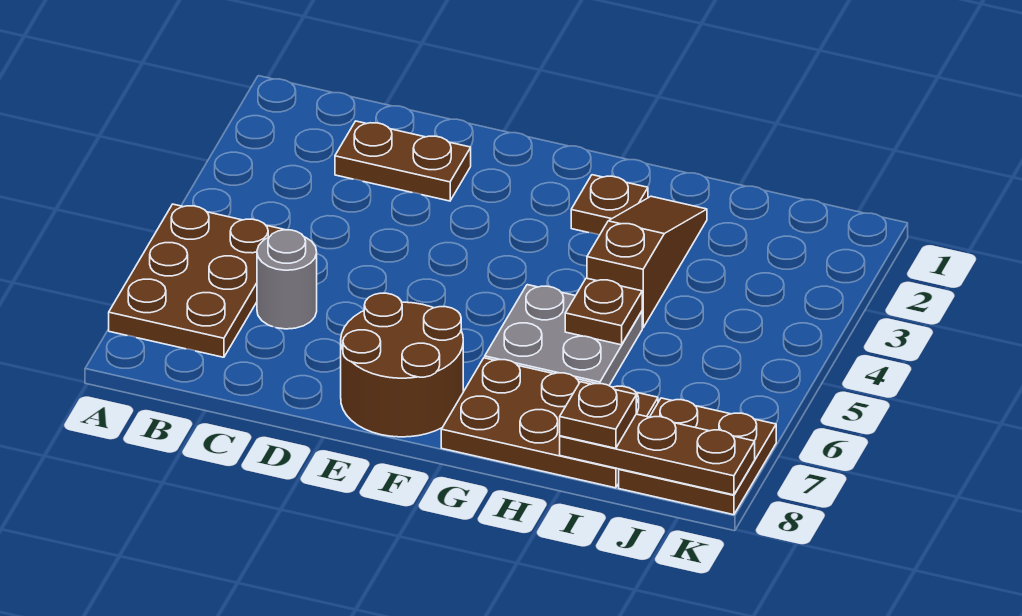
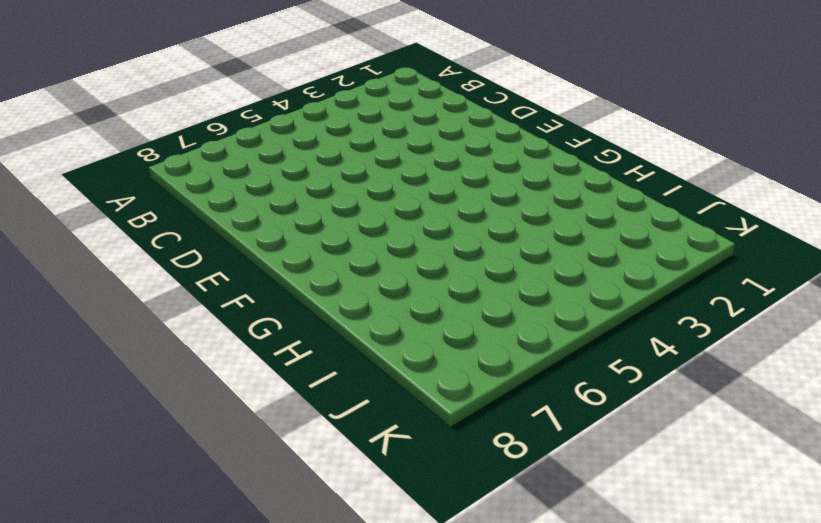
none -> brown 2x3 plate [109,204,284,357]
none -> brown 1x2 plate [335,121,471,201]
none -> grey 1x1 round brick [257,230,317,329]

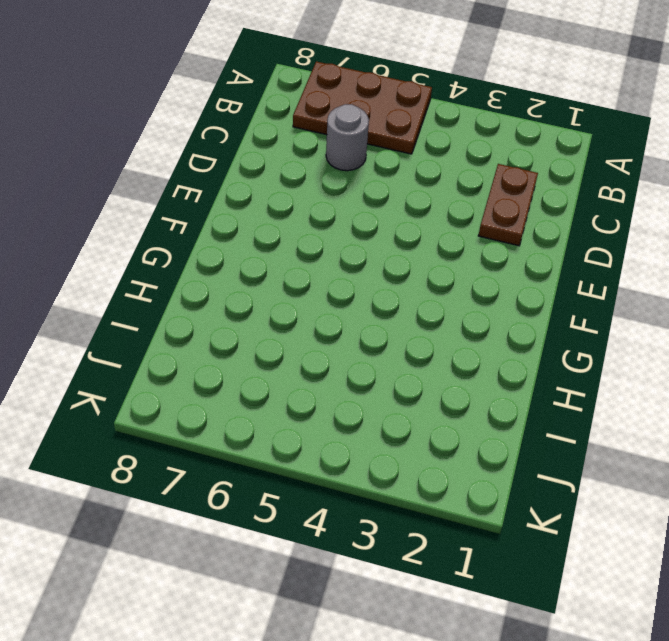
none -> brown 2x2 round brick [341,293,463,437]
none -> brown 1x1 plate [571,175,648,235]
none -> grey 2x2 plate [485,285,642,385]

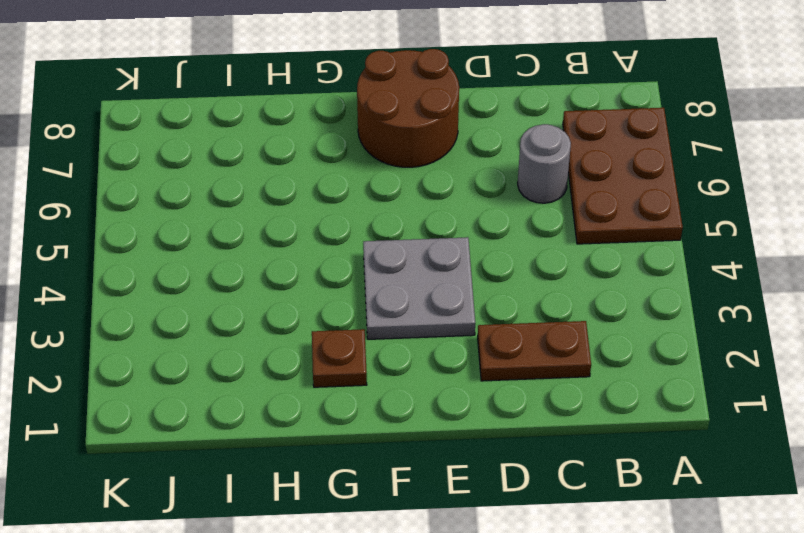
grey 2x2 plate [363,237,475,339] -> grey 2x2 plate moved to [485,285,642,385]
none -> brown 2x3 plate [441,358,658,488]
none -> brown 1x3 slope [587,196,707,328]
none -> brown 2x2 plate [619,398,776,515]

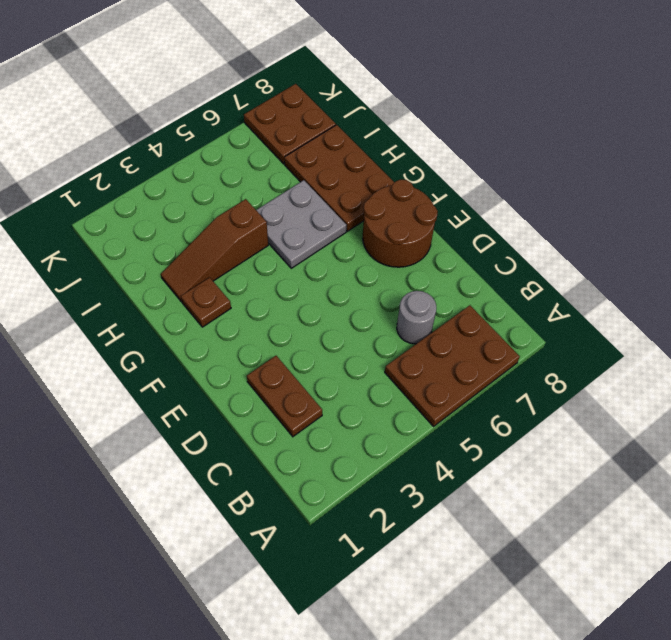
none -> brown 1x1 plate [565,278,642,345]
none -> brown 1x3 plate [560,414,755,495]
none -> brown 1x1 plate [560,382,636,448]

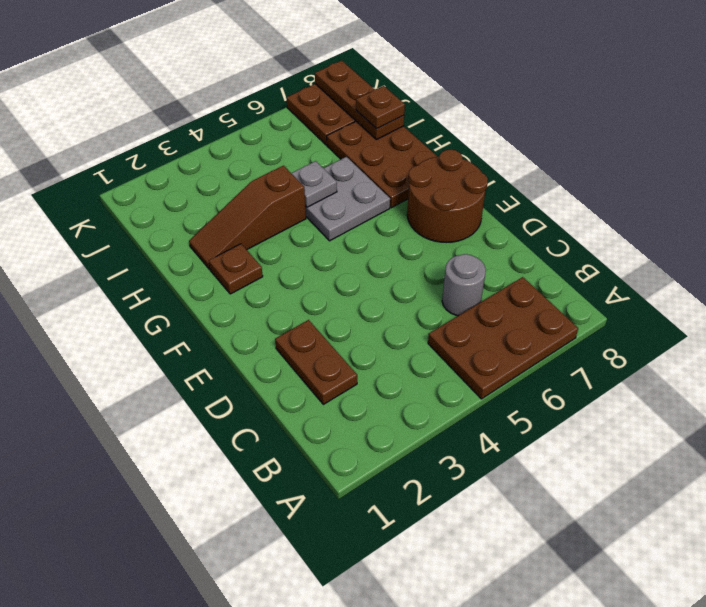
grey 1x1 plate [291,161,337,207] -> brown 1x1 plate [565,278,642,345]

